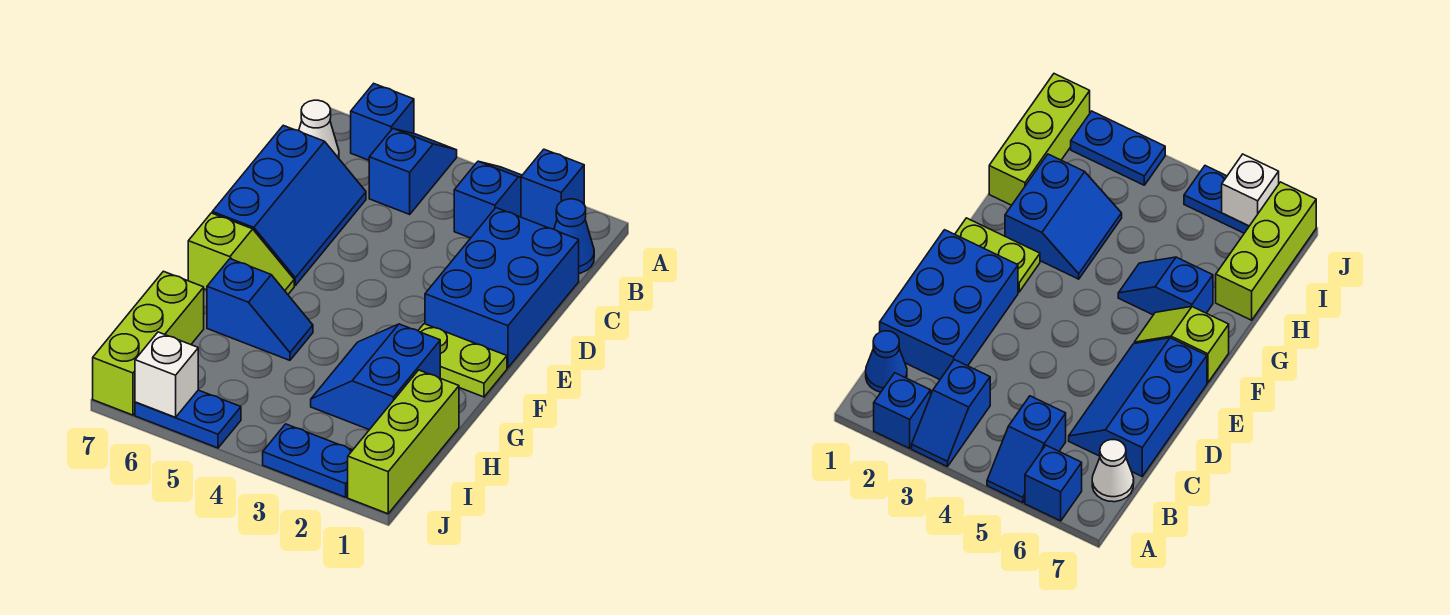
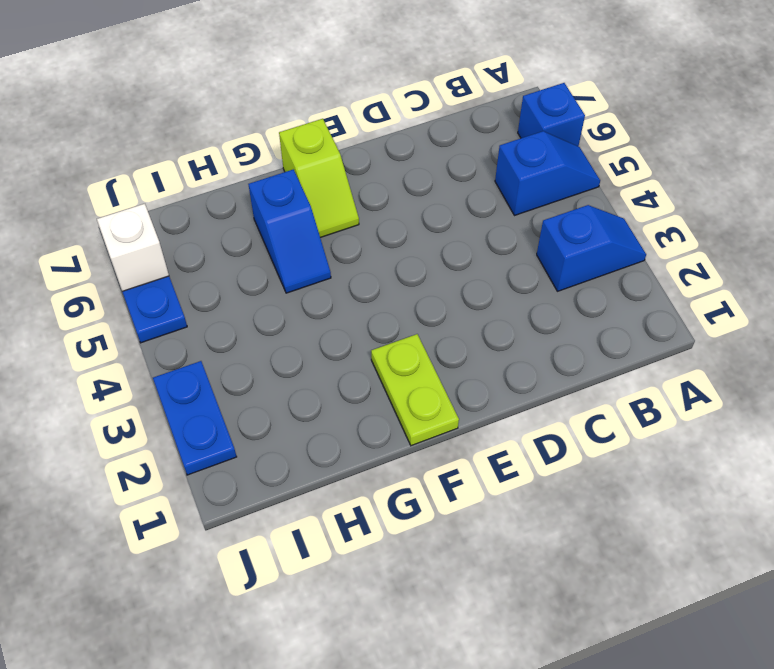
none -> blue 1x1 brick [521,149,584,229]
none -> blue 1x1 cone [554,199,594,273]
none -> white 1x1 cone [299,100,339,158]

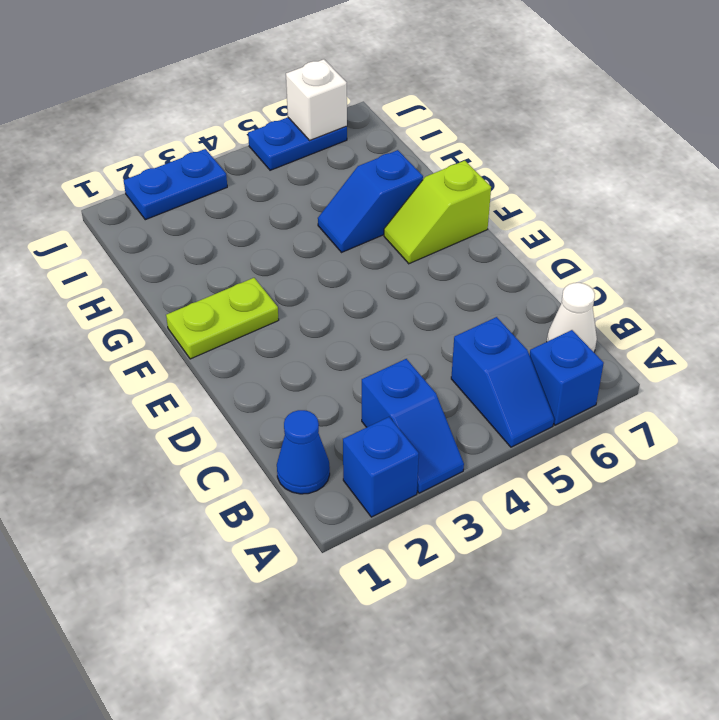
none -> blue 2x3 brick [425,208,579,368]
none -> blue 2x3 slope [212,125,366,285]
none -> blue 2x2 slope [311,324,440,430]

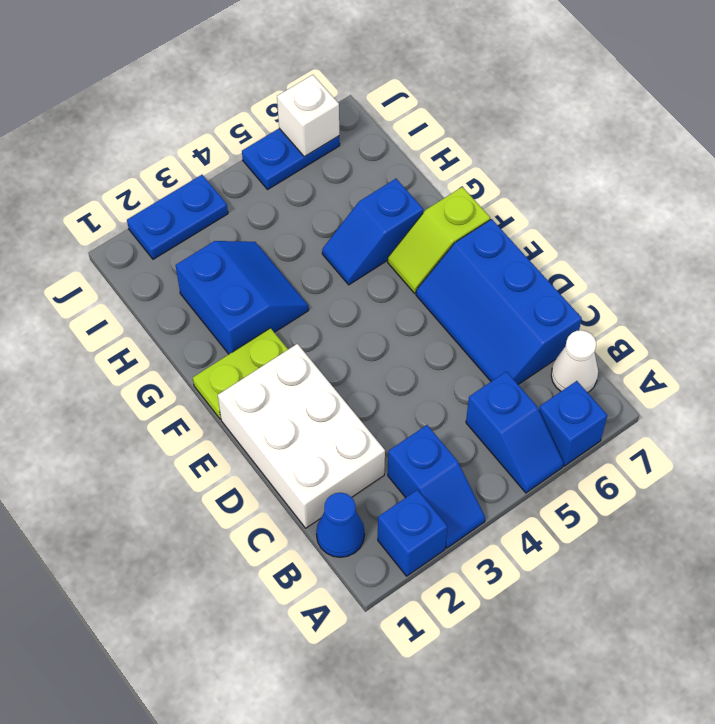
white 2x3 brick [218,344,385,528] -> blue 2x3 brick [425,208,579,368]
none -> lime 1x3 brick [348,370,459,514]
none -> lime 1x3 brick [93,271,204,415]

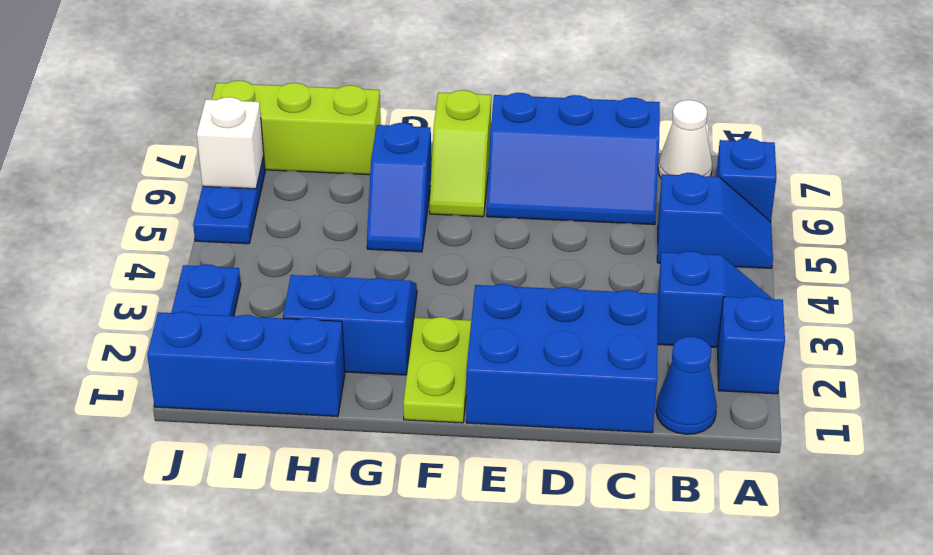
blue 1x3 brick [147,312,345,417] -> lime 1x3 brick [348,370,459,514]

